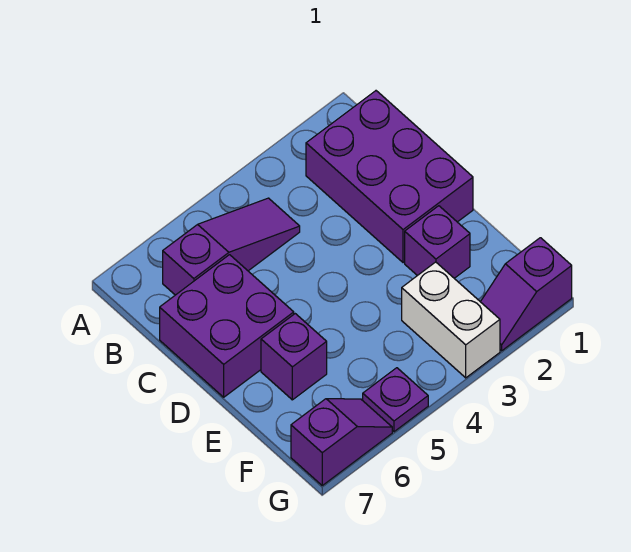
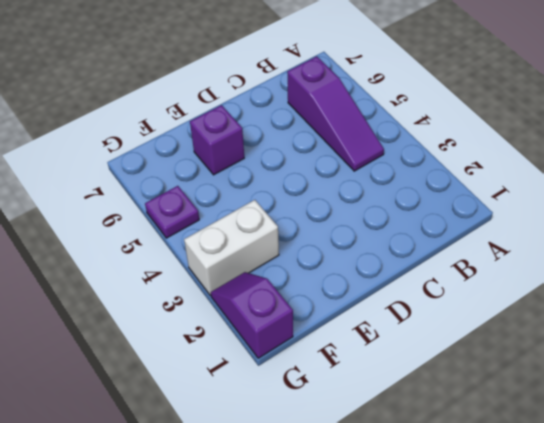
none -> purple 2x3 brick [306,91,473,263]
none -> purple 2x2 brick [160,255,294,397]

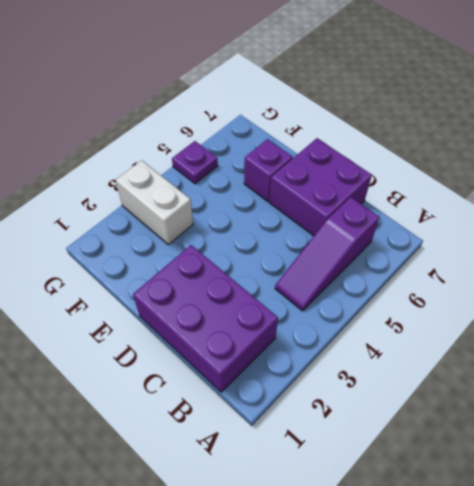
none -> purple 1x1 brick [405,206,470,278]
none -> purple 1x2 slope [481,238,572,351]

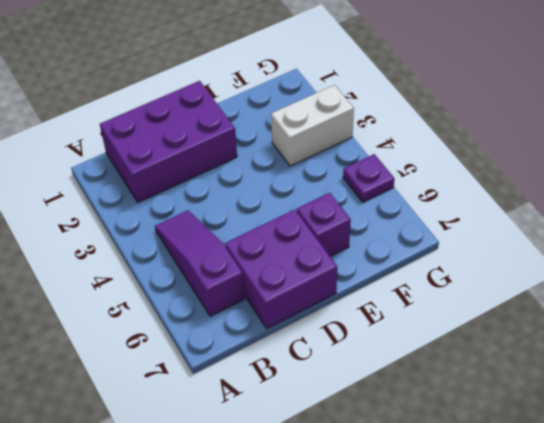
none -> purple 1x1 brick [405,206,470,278]
none -> purple 1x2 slope [481,238,572,351]

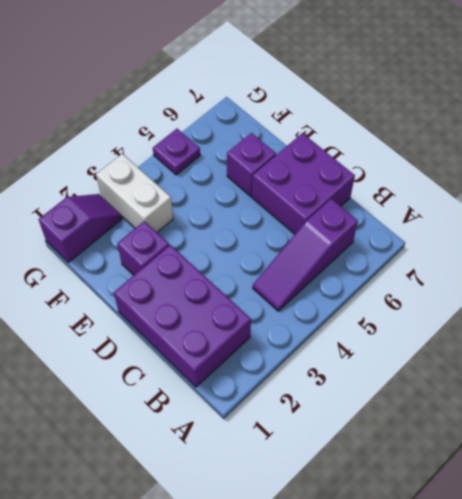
none -> purple 1x2 slope [291,399,392,485]

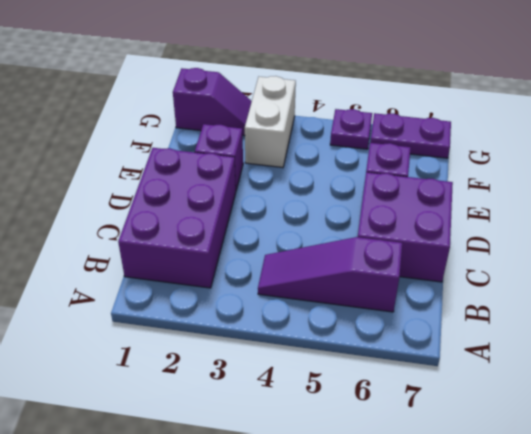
purple 1x2 plate [370,113,451,158] -> purple 1x2 slope [291,399,392,485]

